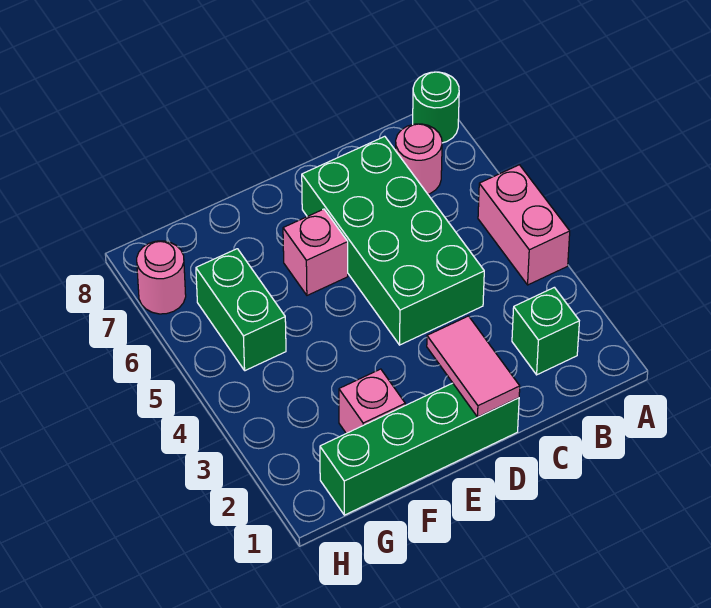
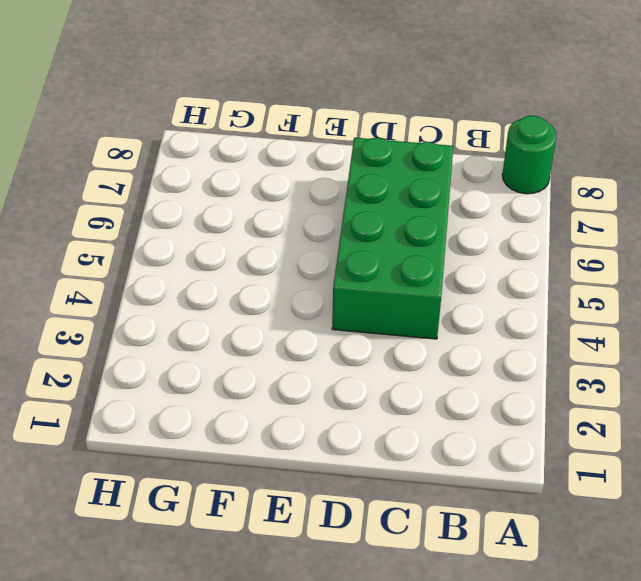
none -> pink 1x2 brick [478,165,570,285]
none -> green 1x1 brick [512,287,579,375]

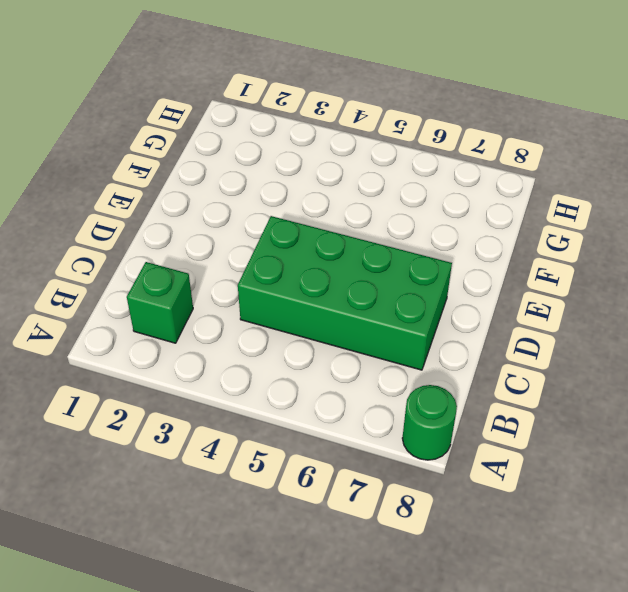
none -> pink 1x2 brick [478,165,570,285]
none -> pink 1x1 round brick [396,124,442,194]

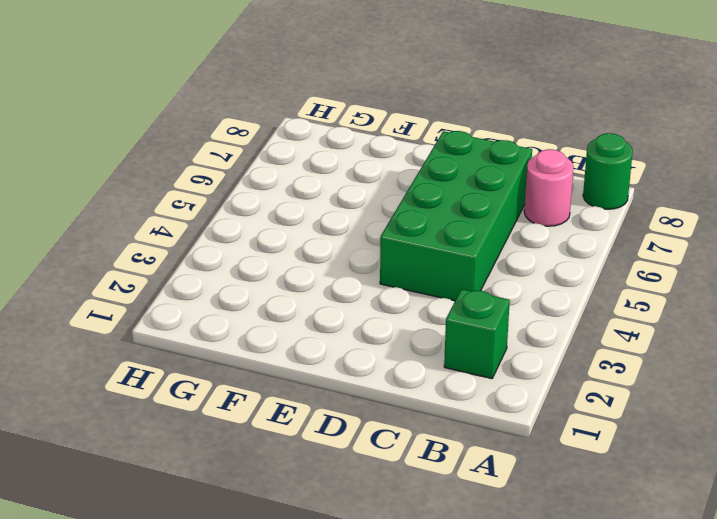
none -> pink 1x2 brick [478,165,570,285]
none -> green 1x4 brick [320,383,519,515]

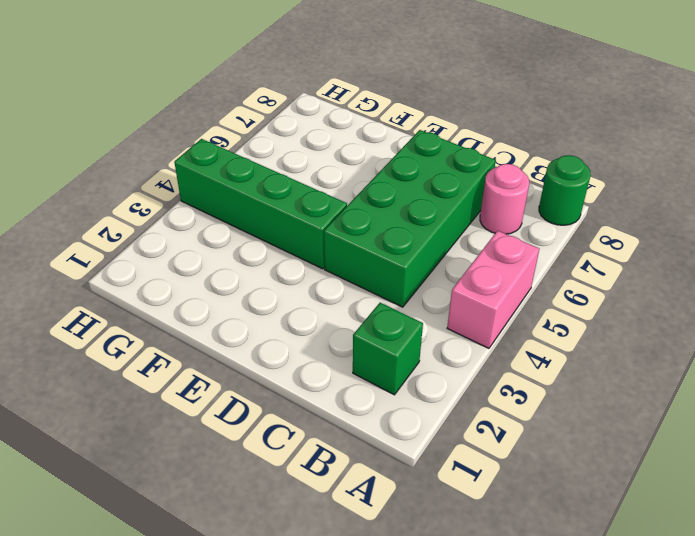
green 1x4 brick [174,139,347,269] -> green 1x4 brick moved to [320,383,519,515]
none -> pink 1x1 brick [283,209,348,295]
none -> pink 1x1 brick [339,369,405,433]

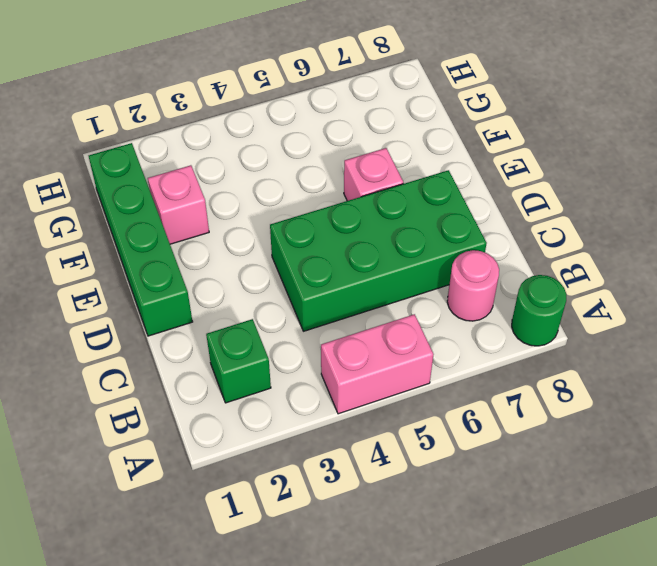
none -> green 1x2 brick [196,249,286,371]
none -> pink 1x1 round brick [137,241,186,314]

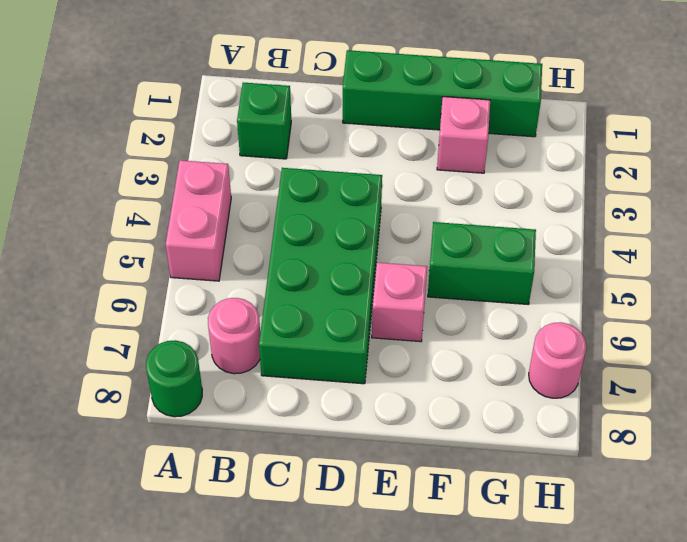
green 1x2 brick [428,222,536,305] -> green 1x2 brick turned to [196,249,286,371]
none -> pink 1x2 tile [427,316,520,417]

